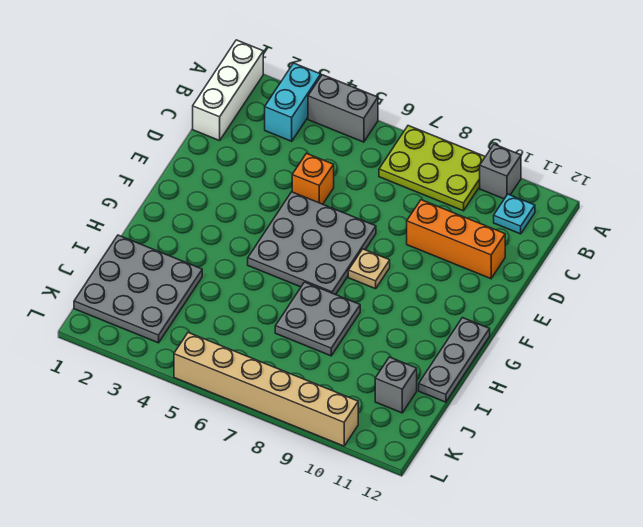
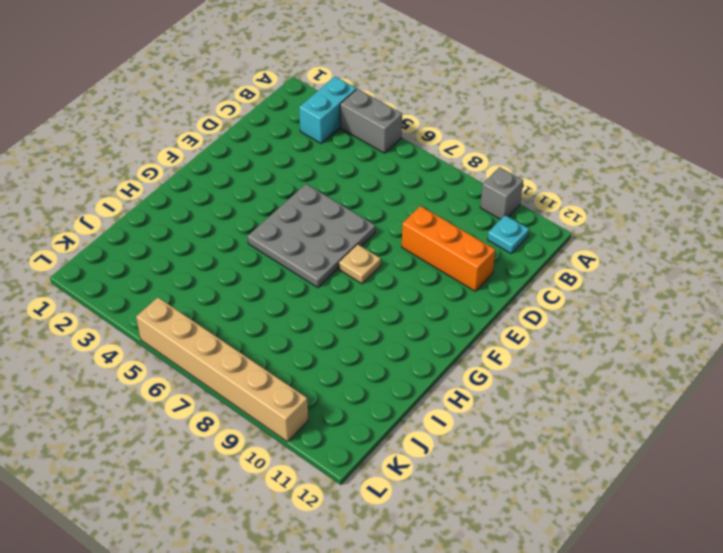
none -> white 1x3 brick [193,40,263,141]
none -> lime 2x3 plate [379,126,485,211]
none -> orange 1x1 brick [292,153,334,204]

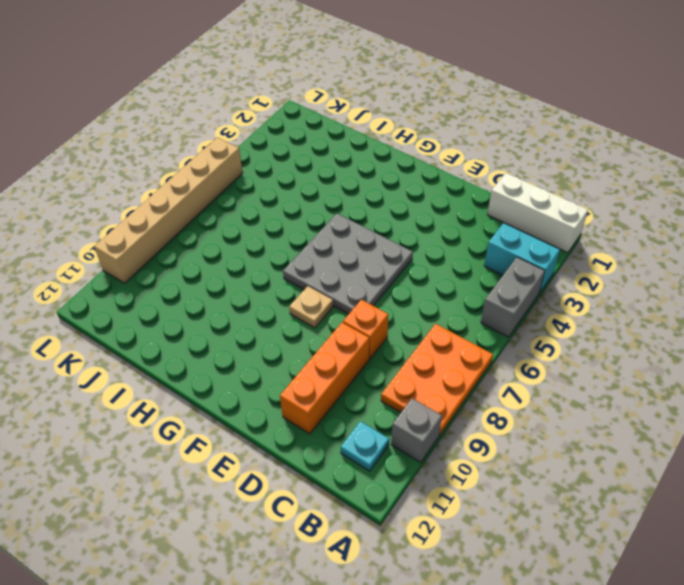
orange 2x3 plate [381,324,493,435] -> lime 2x3 plate [379,126,485,211]
orange 1x1 brick [343,300,389,359] -> orange 1x1 brick moved to [292,153,334,204]
none -> grey 1x3 plate [419,318,490,402]
none -> grey 2x2 plate [275,282,360,356]
none -> grey 3x3 plate [74,235,202,343]

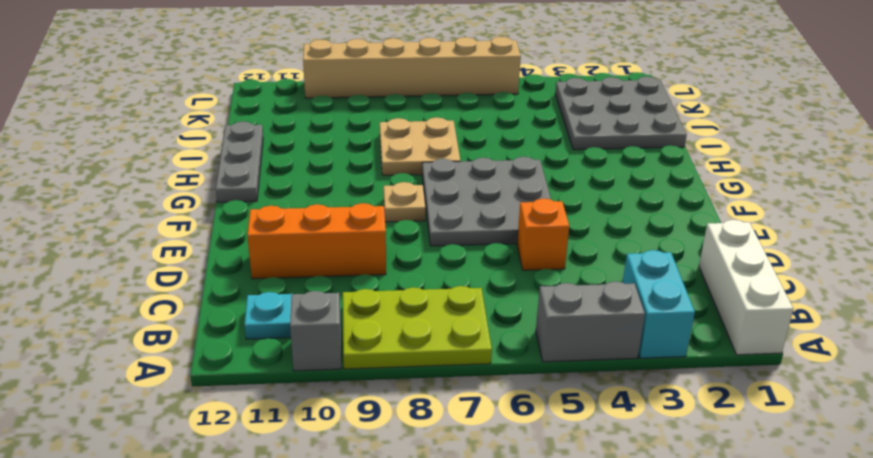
tan 2x2 plate [380,117,460,175] -> grey 2x2 plate [275,282,360,356]
none -> grey 1x1 brick [375,357,417,413]

